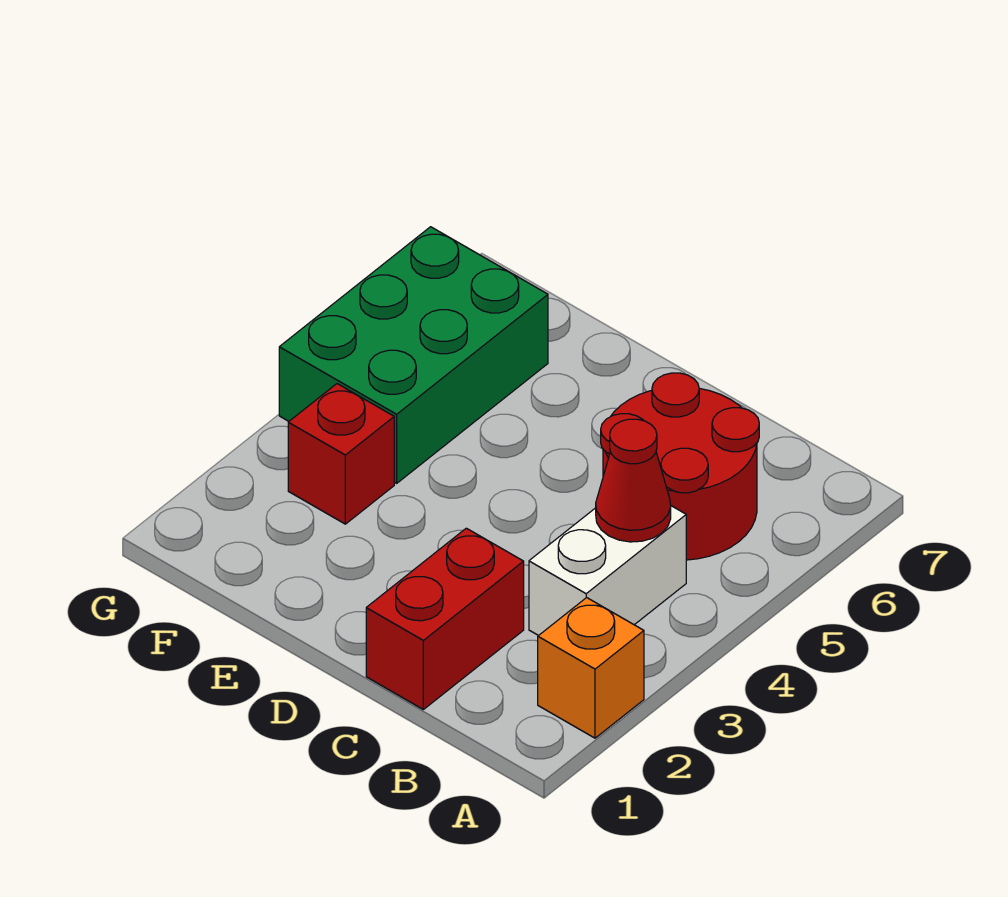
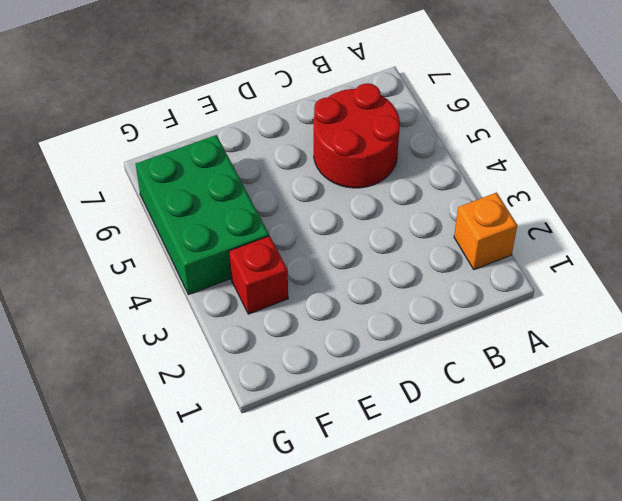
none -> white 1x2 brick [529,506,686,636]
none -> red 1x2 brick [366,528,524,709]

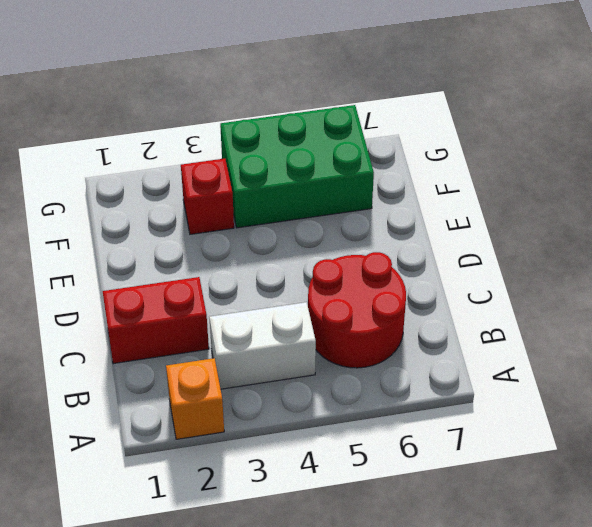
none -> red 1x1 cone [596,419,671,542]

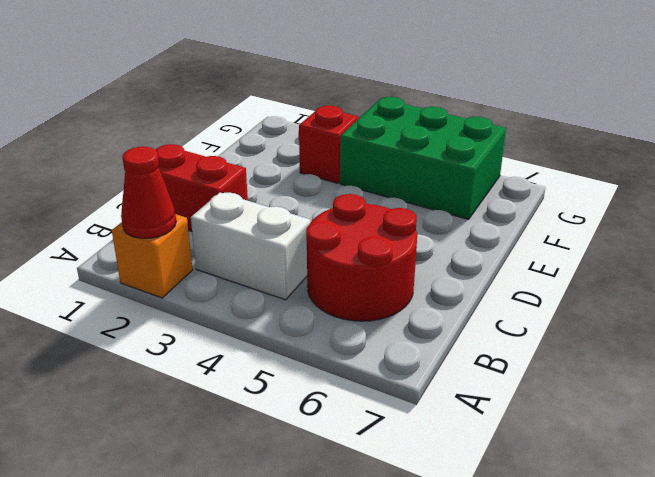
red 1x1 cone [121,147,176,238] -> red 1x1 cone moved to [596,419,671,542]

